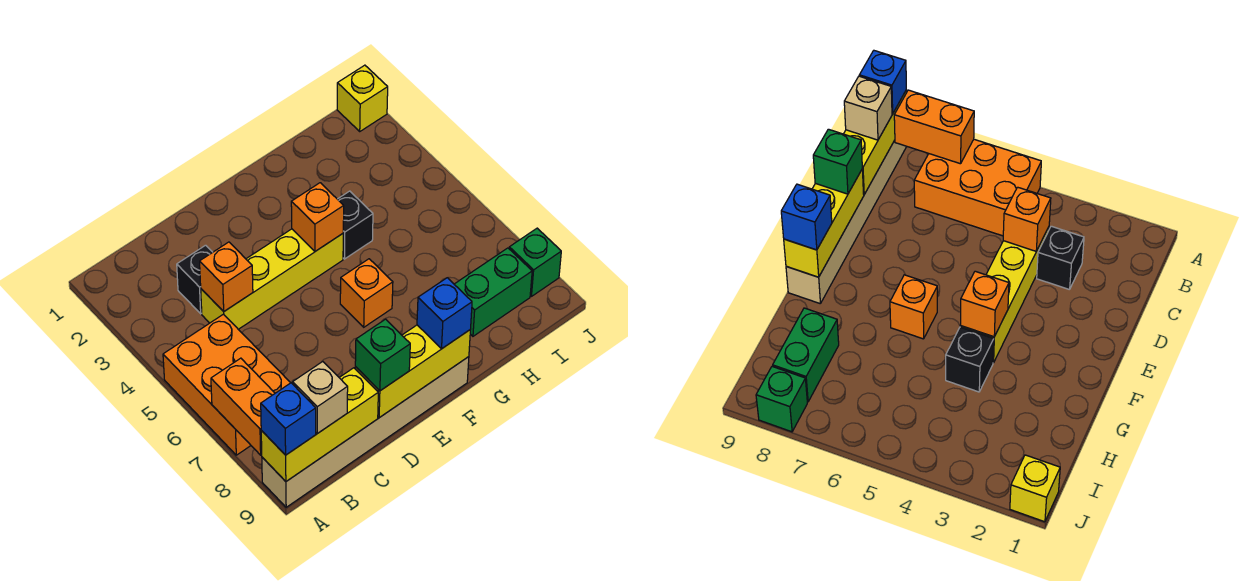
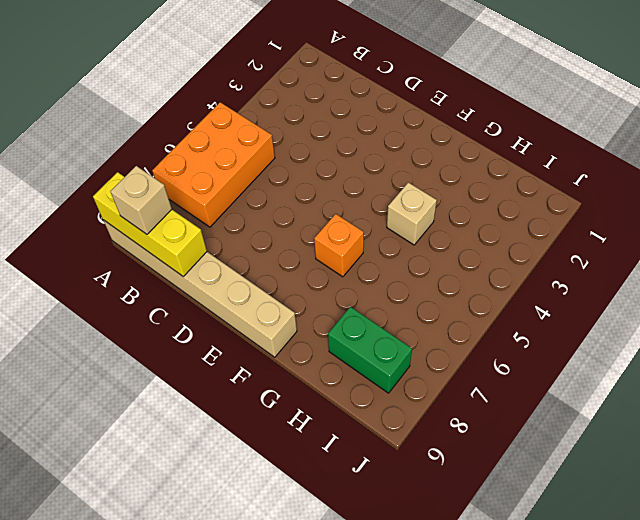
tan 1x1 brick [387,182,437,245] -> black 1x1 brick [338,191,373,259]
none -> black 1x1 brick [177,245,213,314]
none -> yellow 1x4 brick [201,229,343,329]
none -> yellow 1x1 brick [337,65,388,131]

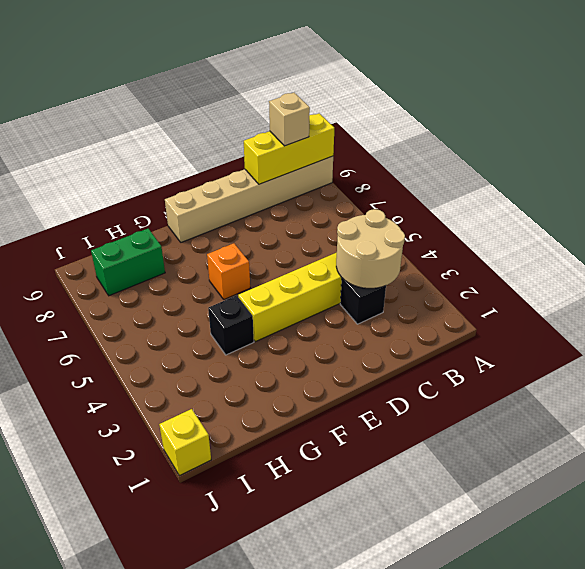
tan 2x2 round brick [336,209,405,288] -> orange 1x1 brick [200,242,253,311]
none -> orange 2x3 brick [163,314,290,455]
none -> green 1x1 brick [509,228,561,296]
none -> orange 1x2 brick [211,358,275,455]

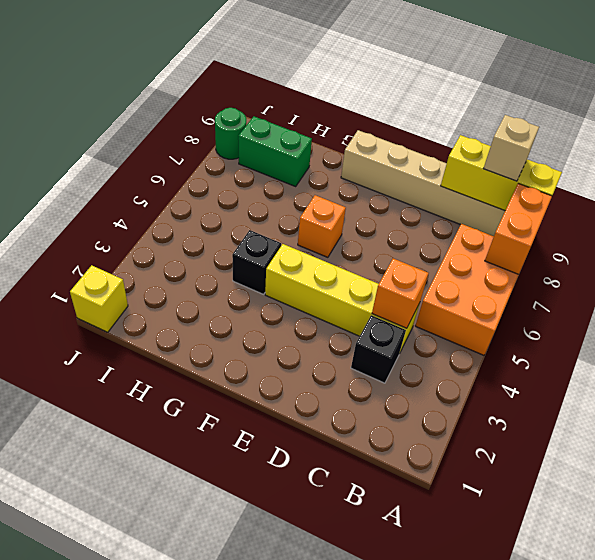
green 1x1 round brick [215,108,246,159] -> green 1x1 brick [509,228,561,296]
none -> yellow 1x3 brick [355,325,470,418]
none -> orange 1x1 brick [291,183,344,251]
none -> blue 1x1 brick [261,383,316,455]

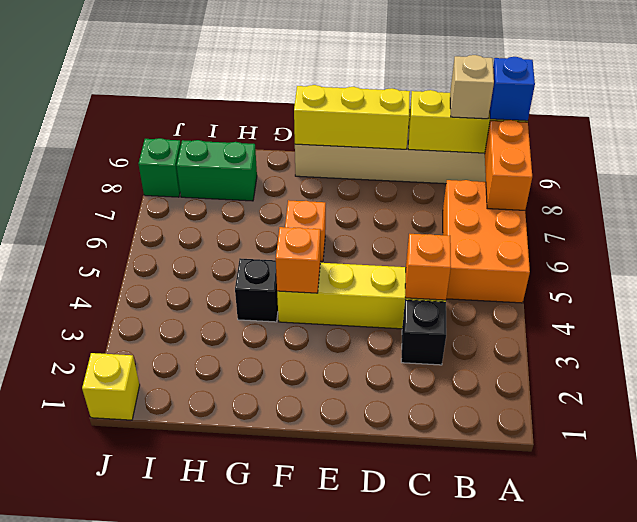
none -> green 1x1 brick [355,319,410,391]
none -> blue 1x1 brick [417,278,472,349]

